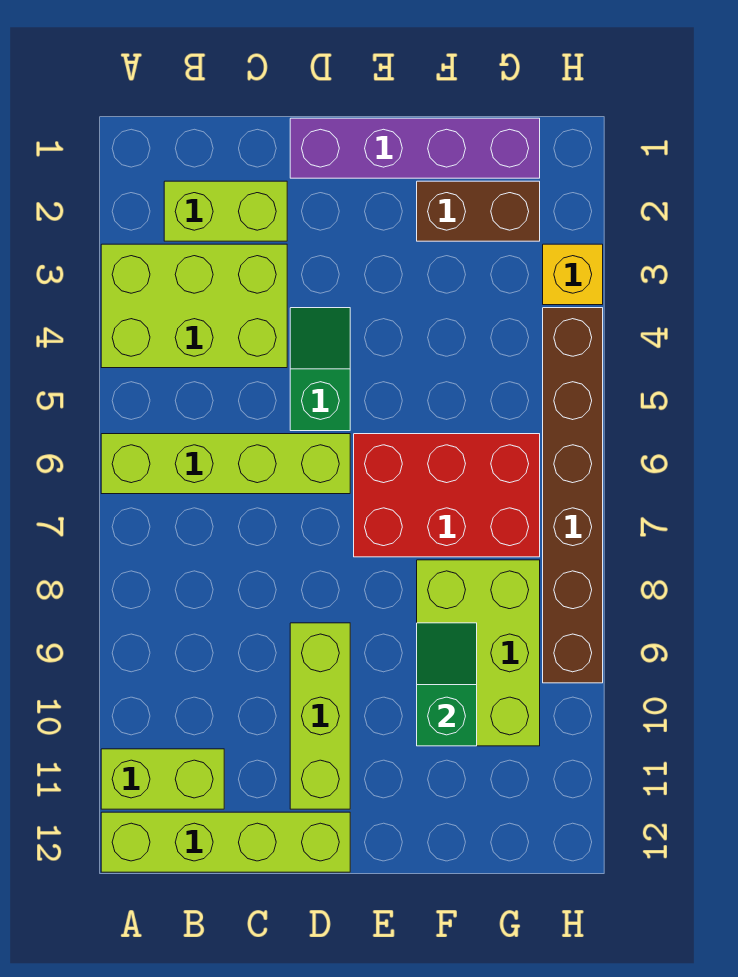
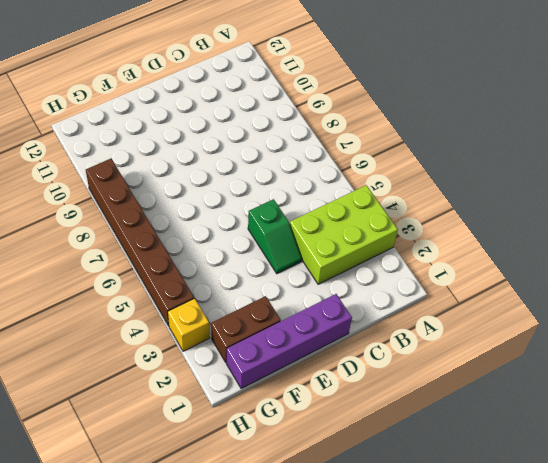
none -> lime 1x4 brick [101,434,350,494]
none -> lime 1x2 brick [101,749,224,809]
none -> lime 1x4 brick [101,812,350,872]

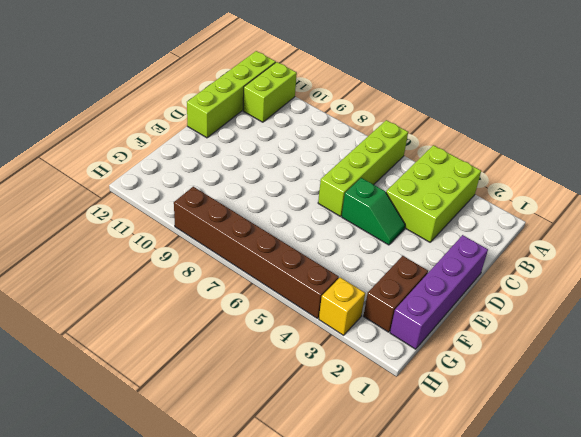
none -> lime 1x2 brick [164,181,287,241]
none -> lime 1x3 brick [290,623,350,809]
none -> red 2x3 brick [354,434,540,557]

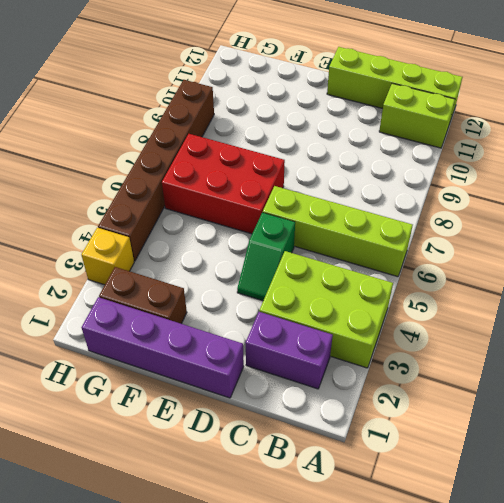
purple 1x2 brick [246,312,333,389] -> lime 1x2 brick [164,181,287,241]
none -> lime 1x3 brick [290,623,350,809]
none -> lime 2x3 brick [417,560,540,746]
none -> green 1x2 slope [417,623,477,746]

